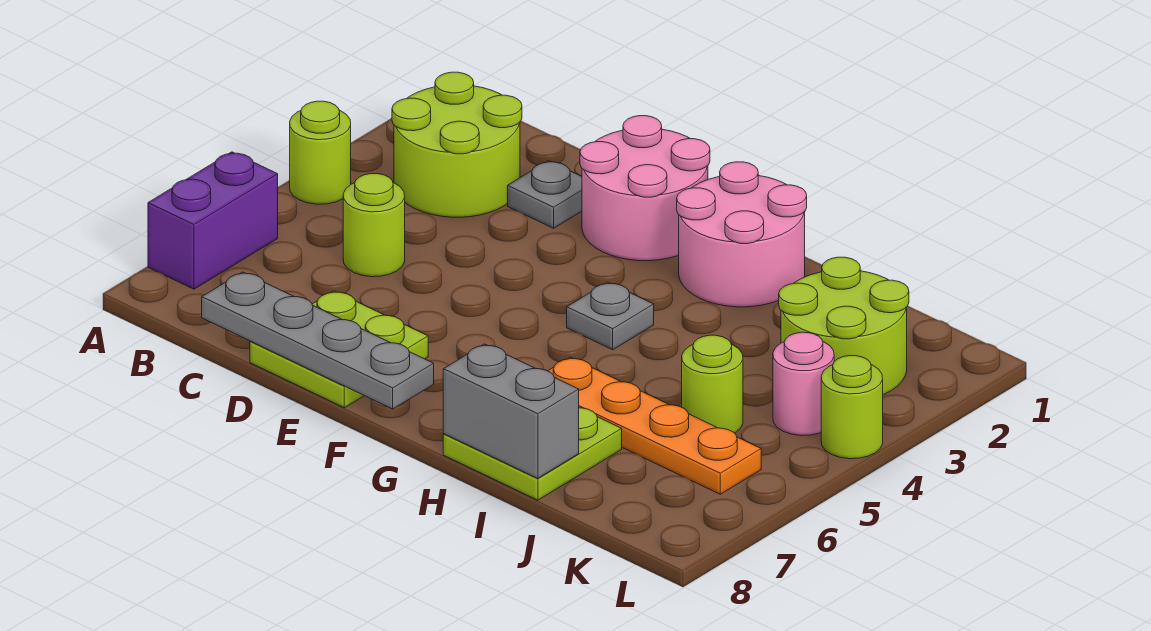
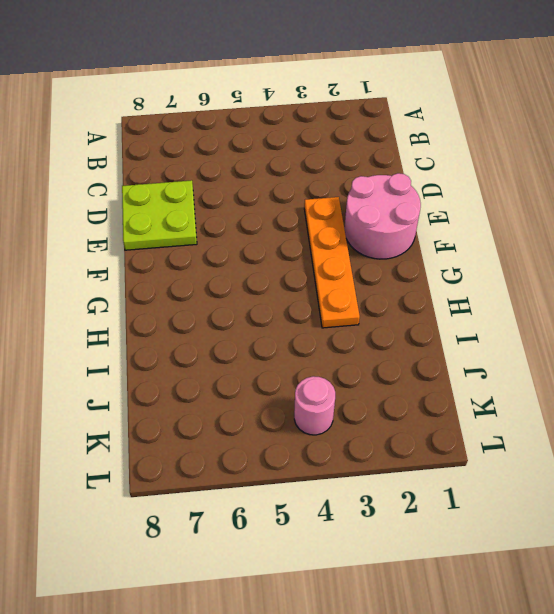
orange 1x4 plate [304,197,360,328] -> orange 1x4 plate moved to [548,357,761,494]
none -> lime 1x1 round brick [290,101,351,204]
none -> purple 1x2 brick [148,152,278,289]
none -> lime 2x2 round brick [392,72,522,217]

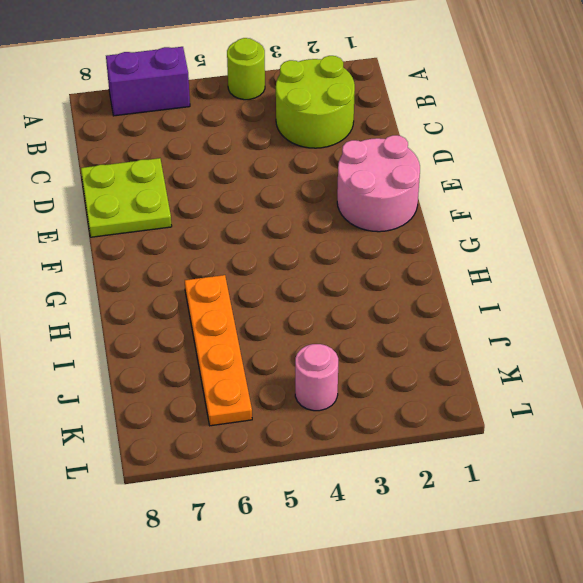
none -> lime 1x1 round brick [343,174,405,277]
none -> grey 1x1 plate [508,161,582,228]
none -> pink 2x2 round brick [677,162,807,307]

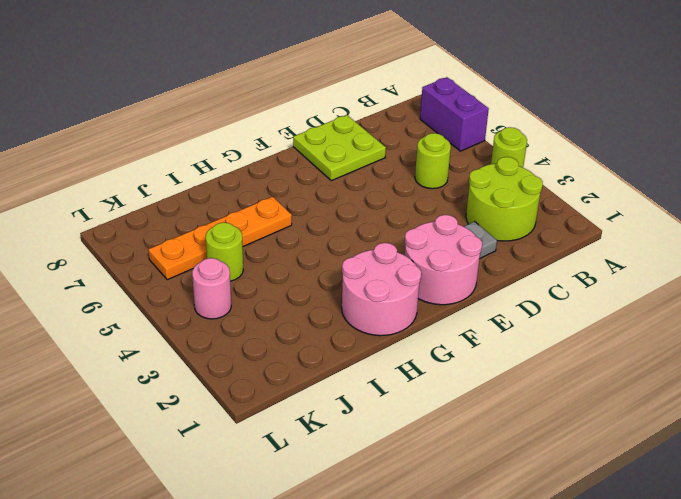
none -> grey 1x1 plate [567,282,654,350]
none -> lime 2x2 plate [443,408,622,500]
none -> lime 2x2 round brick [779,257,909,395]

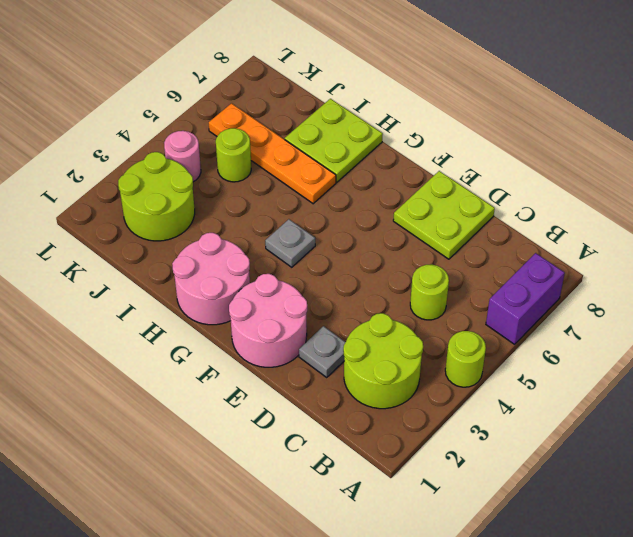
none -> lime 1x1 round brick [821,356,883,459]
none -> grey 1x4 plate [202,272,434,409]
none -> grey 1x2 brick [443,344,579,478]

